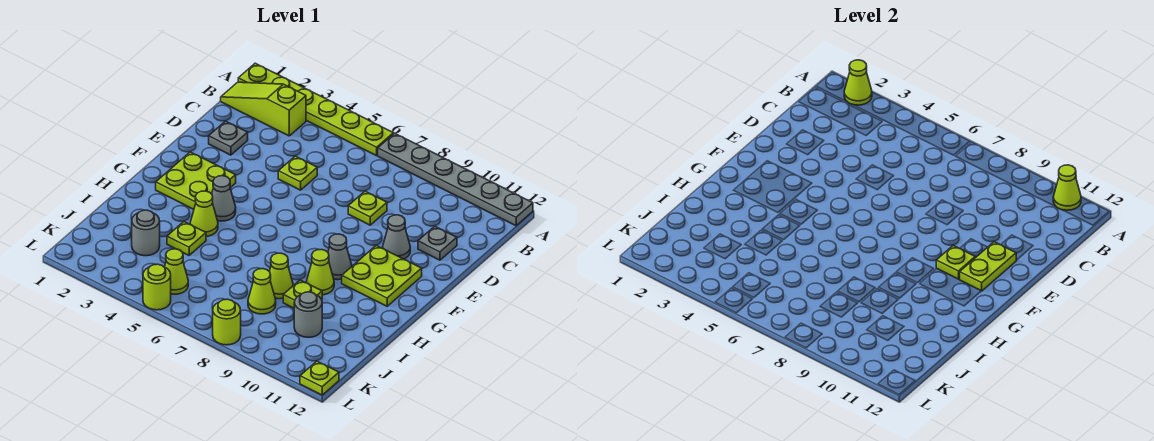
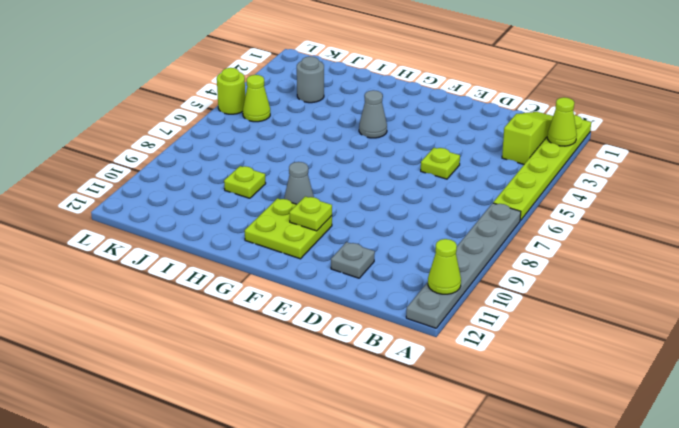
none -> grey 1x1 plate [209,121,248,155]
none -> lime 1x1 plate [348,191,387,225]
none -> grey 1x1 cone [383,215,410,259]

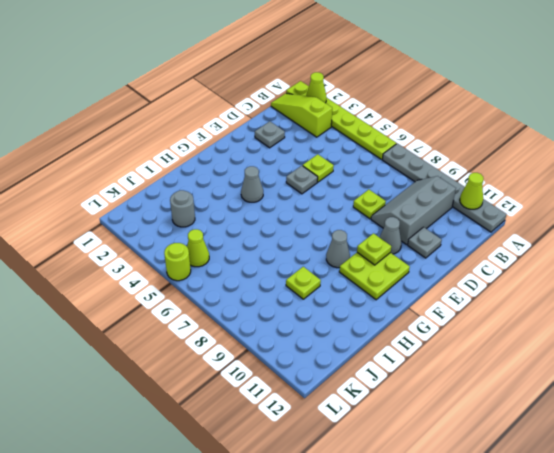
grey 2x3 slope [371,176,456,245] -> none
grey 1x1 plate [286,166,318,194] -> none
none -> lime 2x2 plate [156,152,236,209]
none -> lime 1x1 cone [190,191,218,236]
none -> lime 1x1 cone [306,249,334,295]

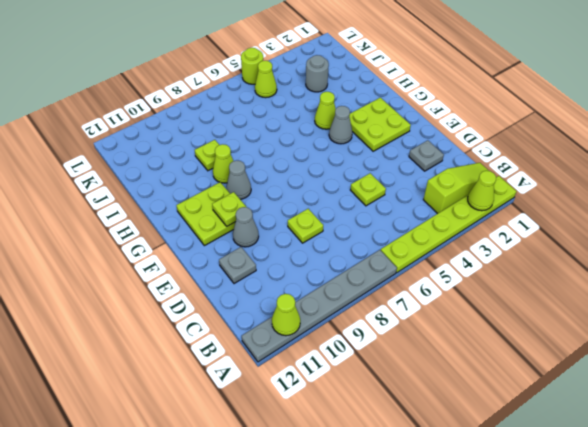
none -> lime 1x1 plate [167,222,206,255]
none -> lime 1x1 cone [269,253,293,299]
none -> lime 1x1 cone [248,269,276,314]

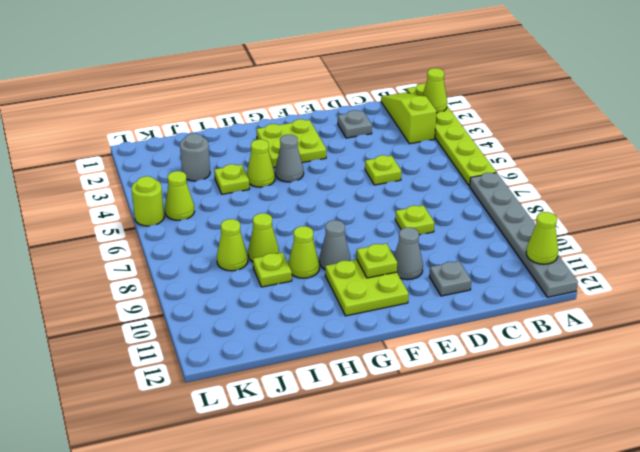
none -> grey 1x1 round brick [294,292,322,337]
none -> lime 1x1 round brick [213,299,241,345]
none -> lime 1x1 plate [300,361,339,395]

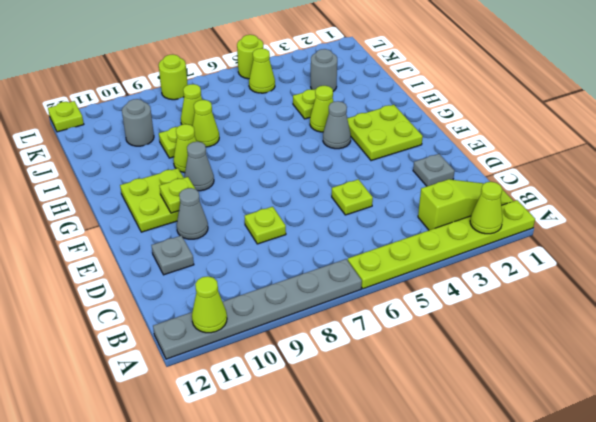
none -> lime 1x2 plate [960,242,1016,291]

